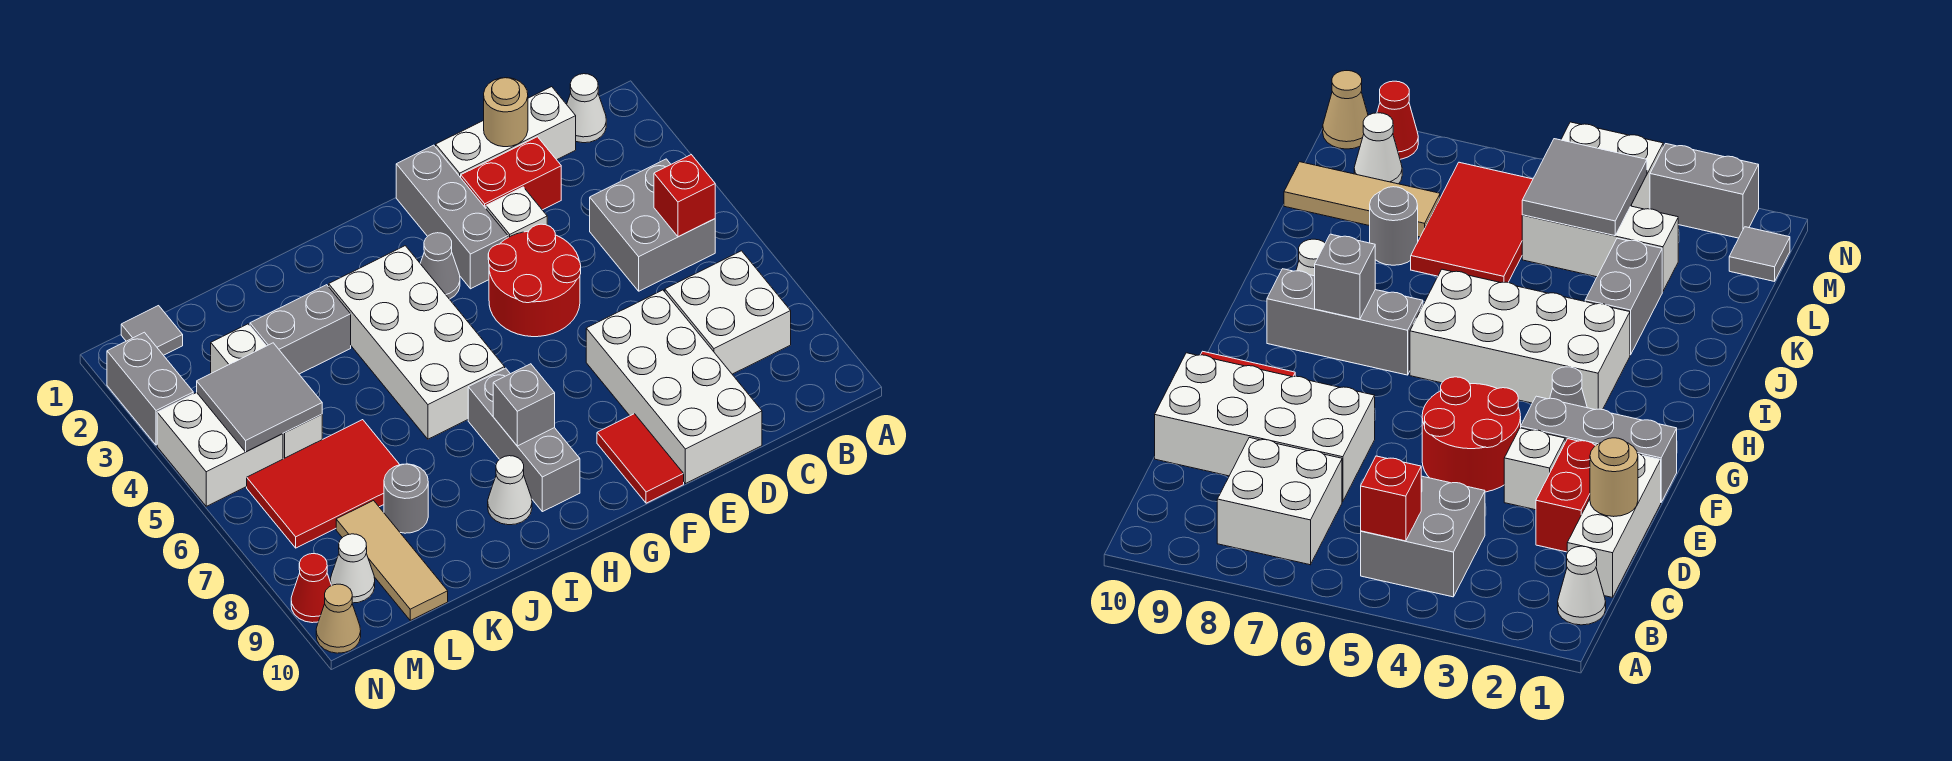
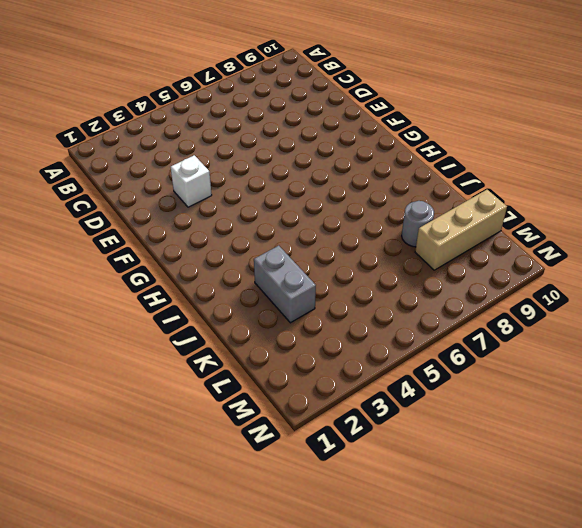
tan 1x3 brick [415,190,507,270] -> tan 1x3 tile [336,501,448,620]
none -> white 1x1 cone [567,74,606,143]
none -> grey 2x2 brick [590,159,715,291]
none -> white 2x2 brick [665,251,791,374]

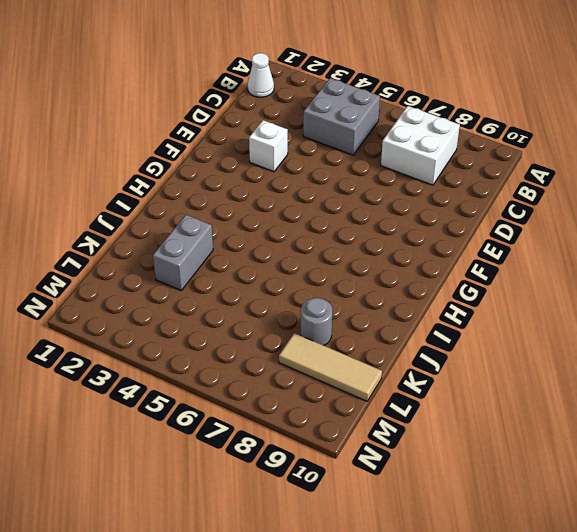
none -> white 1x3 brick [436,87,576,178]
none -> red 1x2 brick [461,137,561,210]
none -> white 2x4 brick [586,290,762,484]

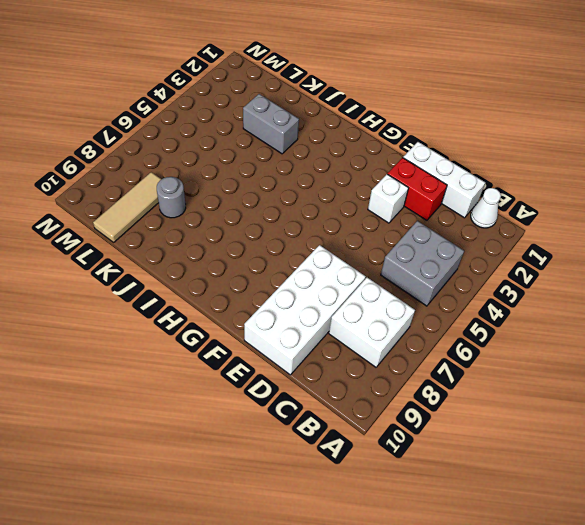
none -> red 2x2 round brick [488,224,581,337]
none -> grey 1x3 brick [396,145,508,289]
none -> red 1x2 tile [597,414,684,503]

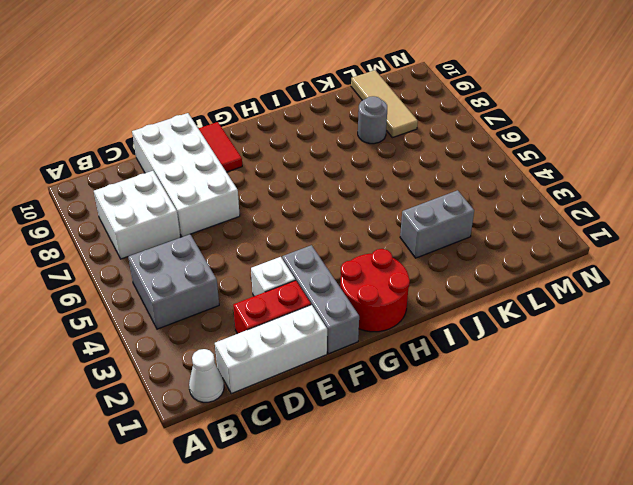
red 2x2 round brick [340,249,410,332] -> red 2x2 round brick moved to [488,224,581,337]
none -> grey 1x1 cone [420,233,460,299]
none -> white 2x4 brick [329,246,505,439]
none -> grey 1x3 brick [468,368,580,512]

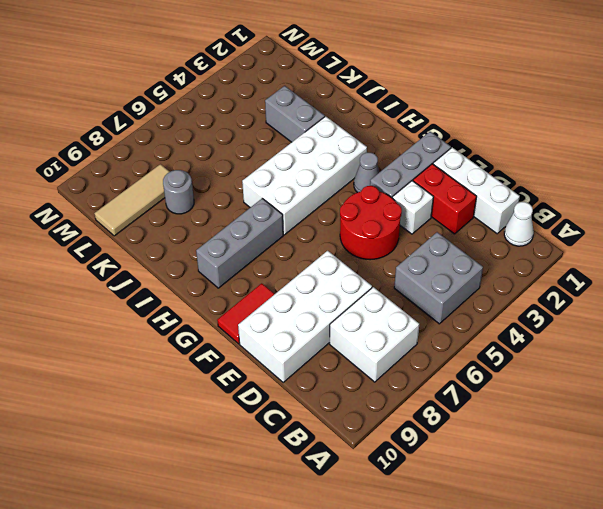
none -> white 1x1 cone [488,456,532,525]
none -> red 2x3 tile [247,420,400,548]
none -> white 1x3 brick [211,324,322,459]

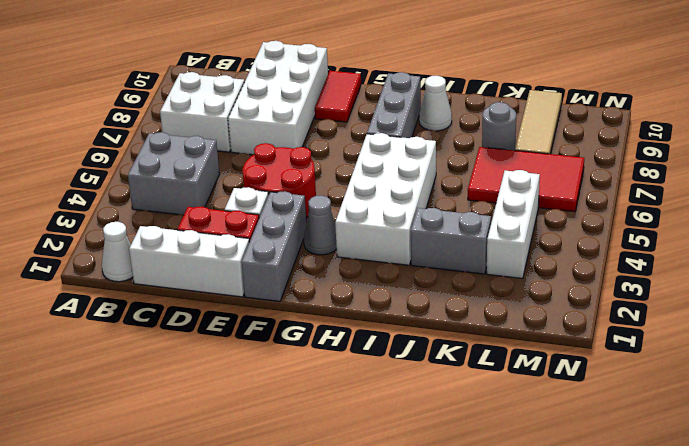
none -> grey 1x1 tile [121,306,183,355]
none -> white 2x2 brick [157,393,283,506]
none -> white 1x1 cone [330,534,375,603]

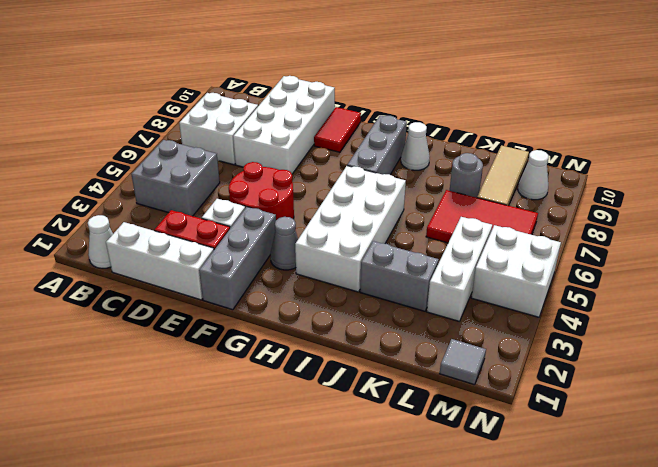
none -> grey 1x2 brick [107,332,193,445]
none -> red 1x1 cone [291,554,332,623]
none -> tan 1x1 cone [316,584,361,653]

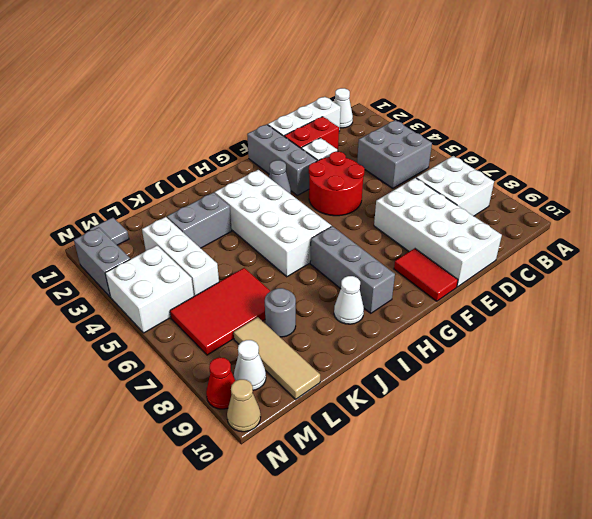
none -> red 1x1 brick [654,155,715,237]
none -> tan 1x1 round brick [484,78,528,147]
none -> grey 1x1 brick [493,364,555,446]

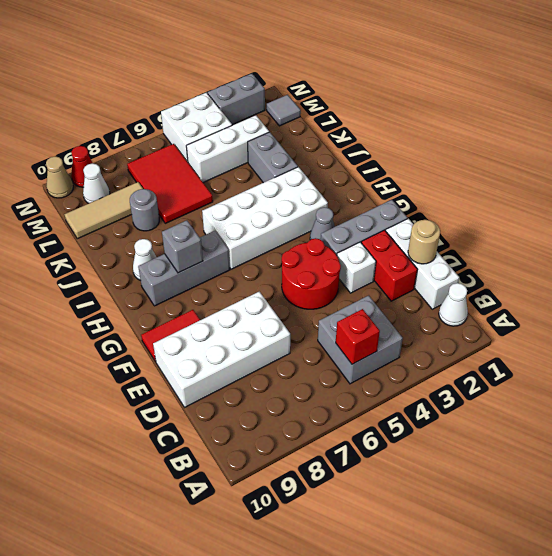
none -> white 2x2 brick [665,251,791,374]
none -> grey 2x2 tile [197,343,322,452]

